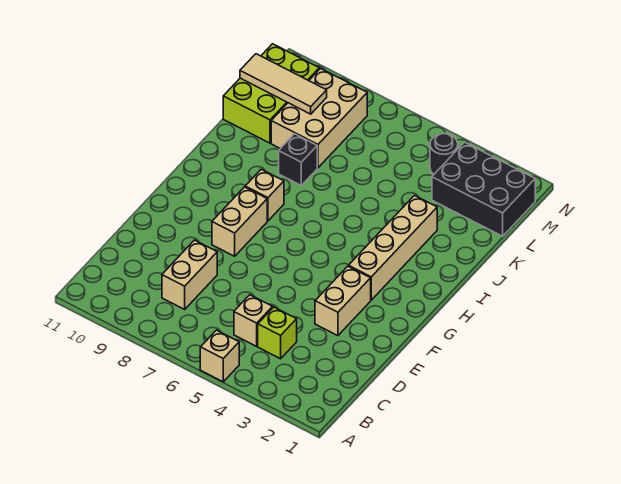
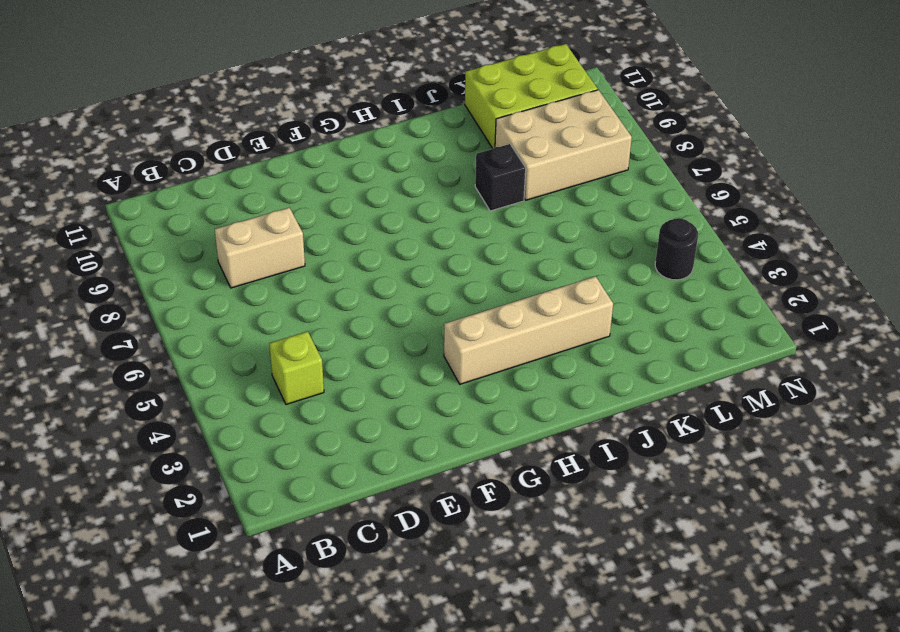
none -> tan 1x1 brick [200,330,239,382]
none -> tan 1x1 brick [234,295,273,346]
none -> tan 1x2 brick [315,266,371,336]

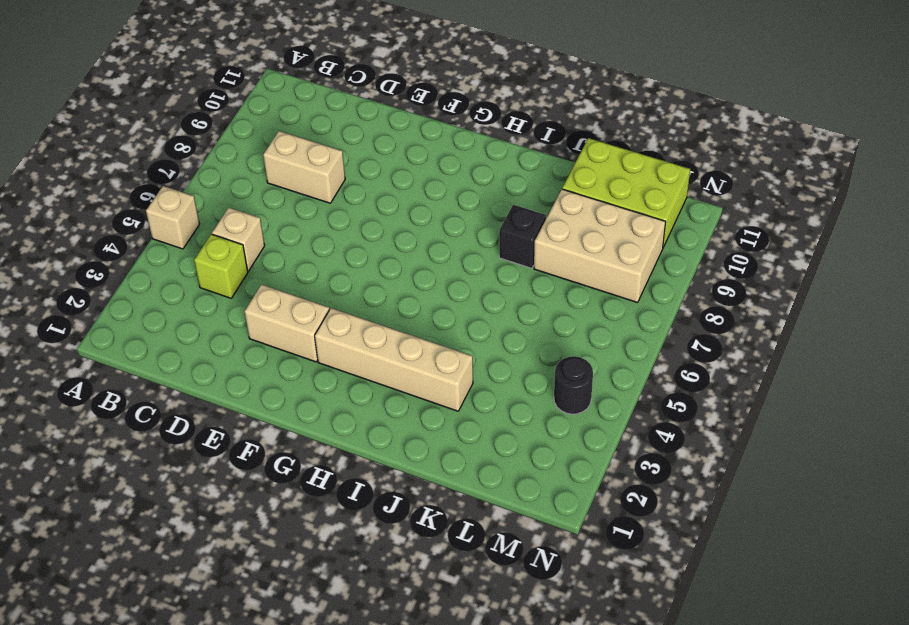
none -> tan 1x2 brick [212,187,267,256]
none -> tan 1x1 brick [245,169,284,221]
none -> black 2x3 brick [432,142,535,236]

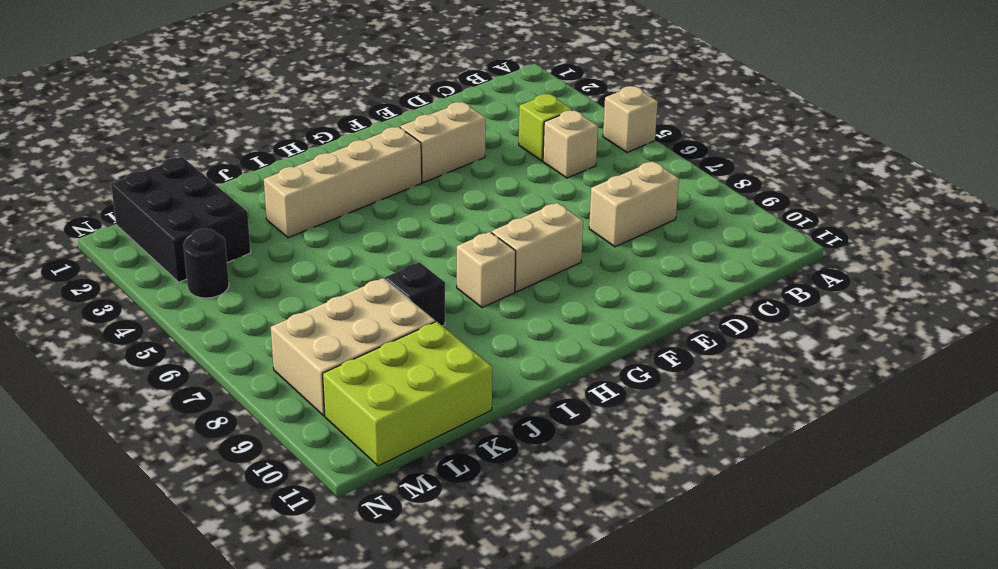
none -> tan 1x3 tile [240,54,327,114]

